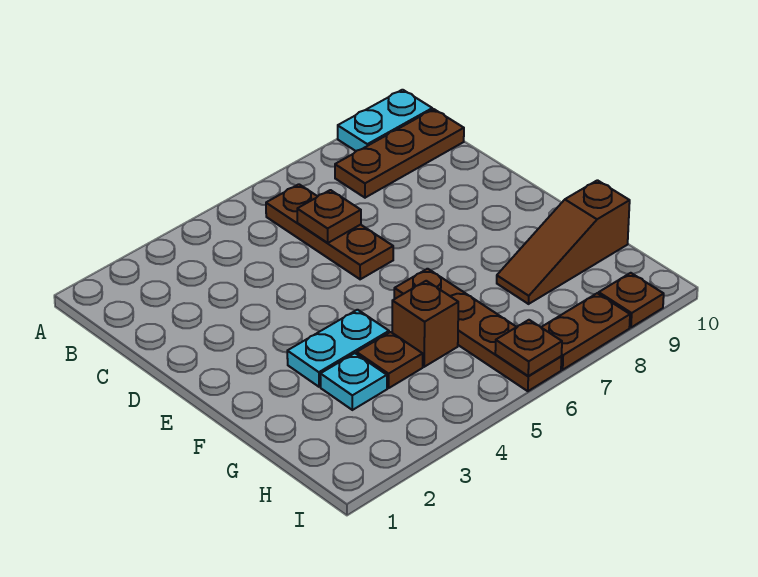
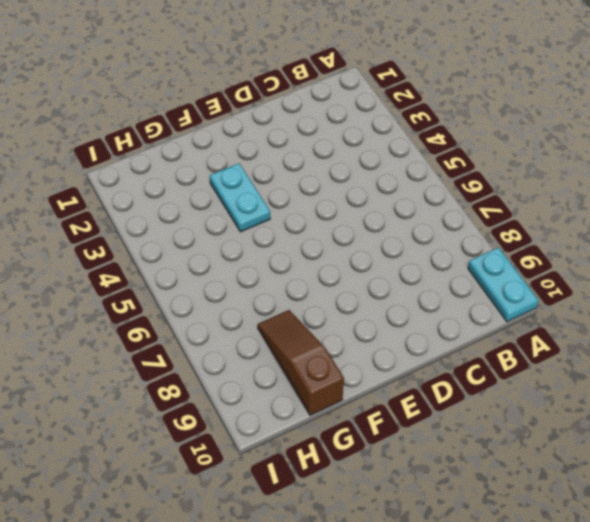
none -> brown 1x3 plate [266,184,393,279]
none -> brown 1x3 plate [335,109,464,198]
none -> brown 1x4 plate [394,269,561,391]

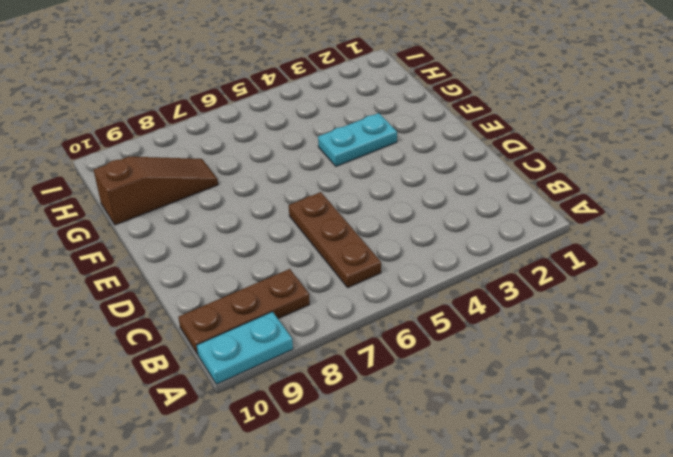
none -> brown 1x4 plate [394,269,561,391]
none -> cyan 1x1 plate [320,353,387,410]
none -> brown 1x1 plate [357,332,423,388]

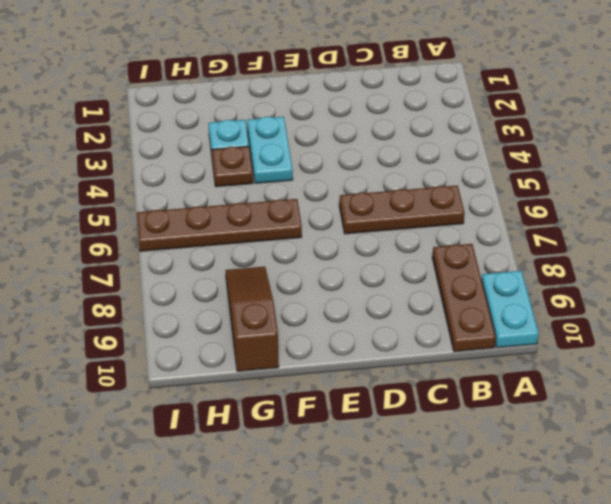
none -> brown 1x1 brick [392,281,458,367]
none -> brown 1x2 plate [541,293,630,370]
none -> brown 1x1 plate [599,273,664,327]

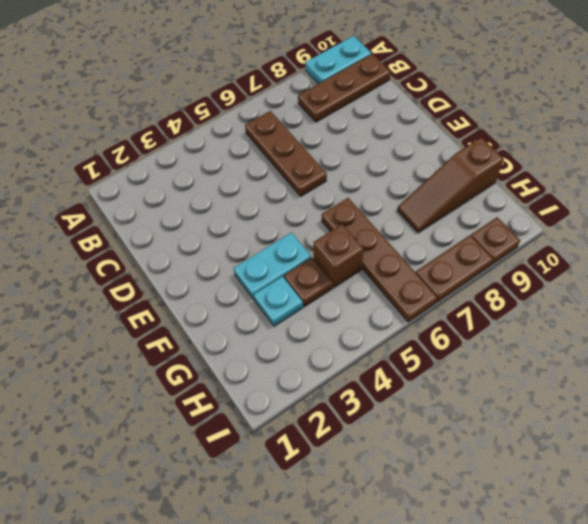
none -> brown 1x1 plate [297,190,361,243]
none -> brown 1x1 plate [495,320,562,376]

